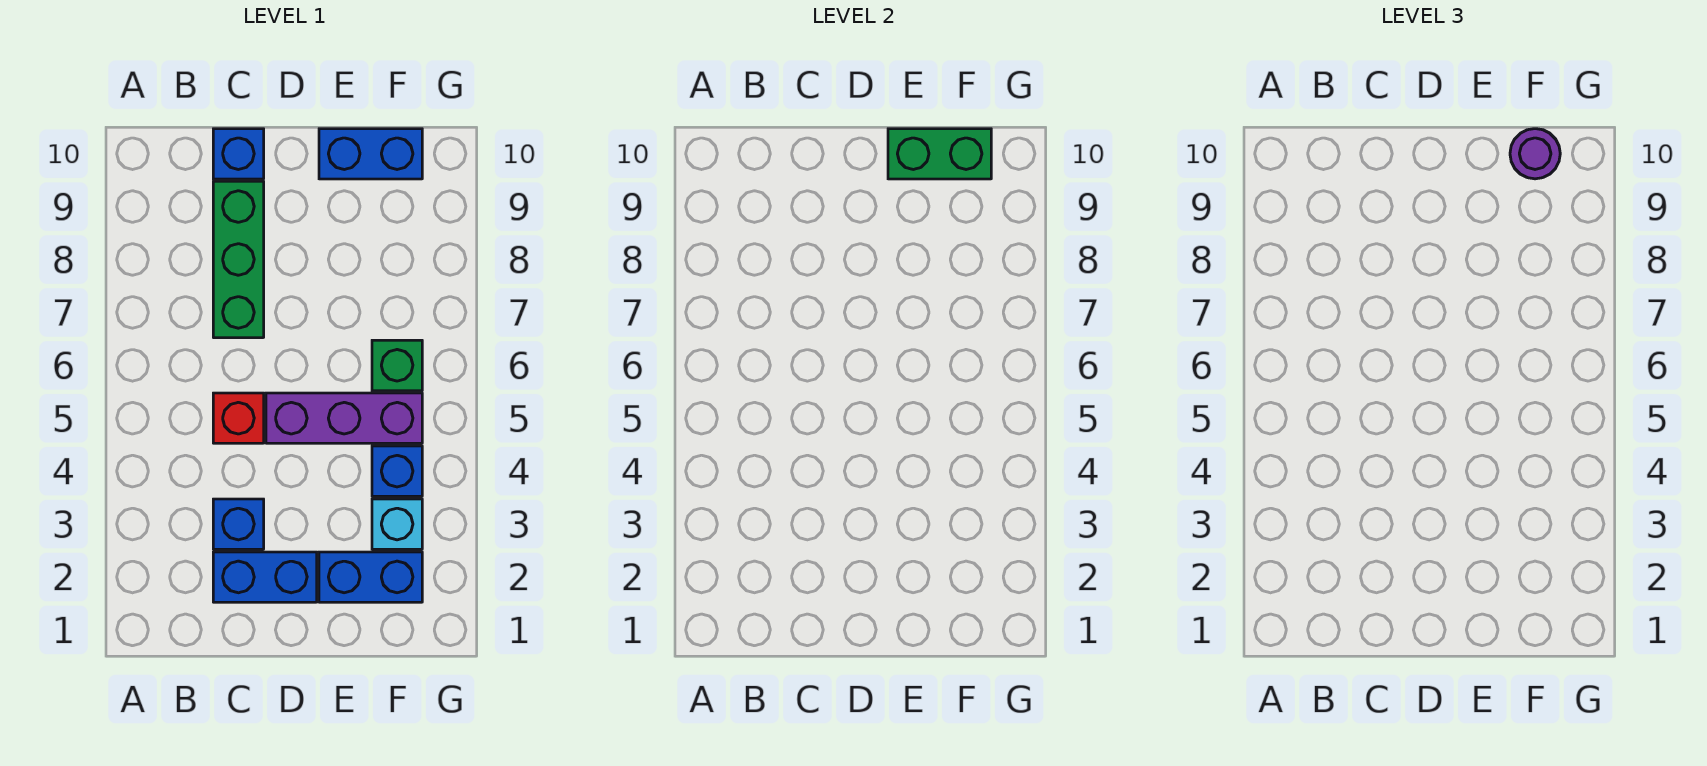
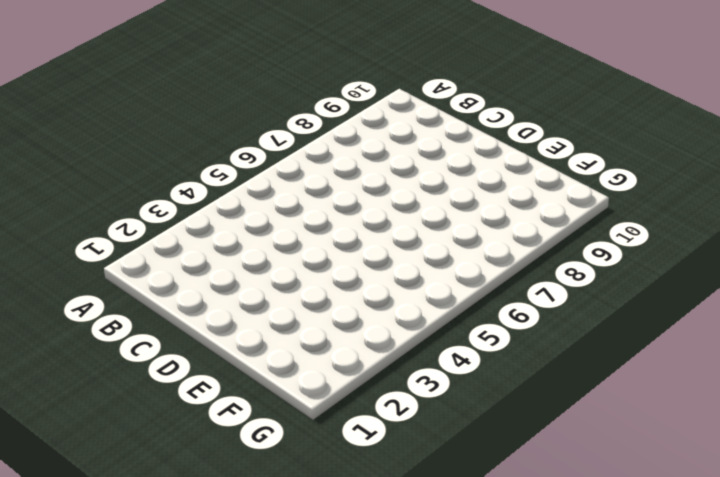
none -> blue 1x2 brick [213,552,317,602]
none -> blue 1x1 brick [213,499,264,549]
none -> red 1x1 brick [213,393,264,443]

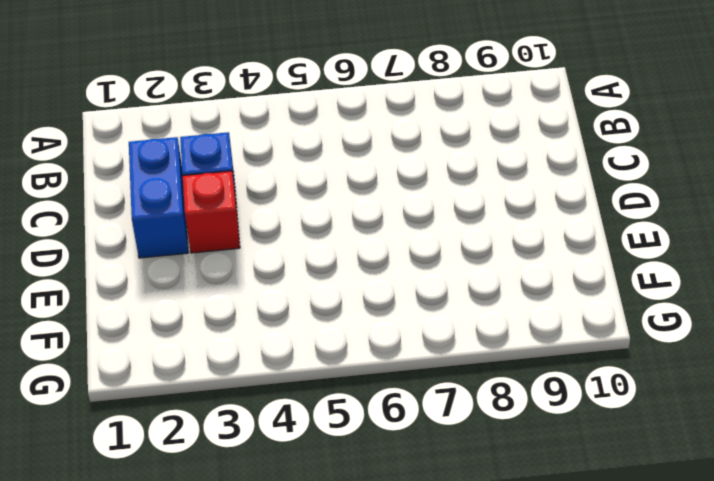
red 1x1 brick [183,171,240,253] -> red 1x1 brick moved to [213,393,264,443]
none -> green 1x3 brick [213,181,264,338]
none -> blue 1x1 brick [213,129,264,179]
none -> purple 1x3 brick [266,393,422,443]

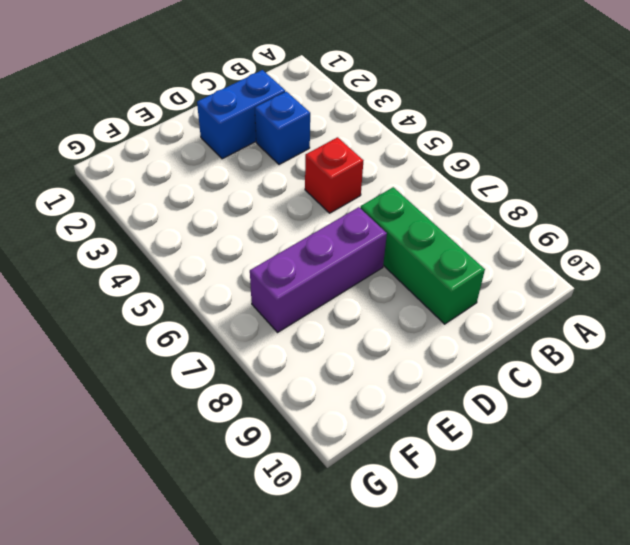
purple 1x3 brick [250,207,387,332] -> purple 1x3 brick moved to [266,393,422,443]
none -> blue 1x1 brick [213,129,264,179]
none -> blue 1x2 brick [319,552,422,602]
none -> blue 1x2 brick [319,129,422,179]

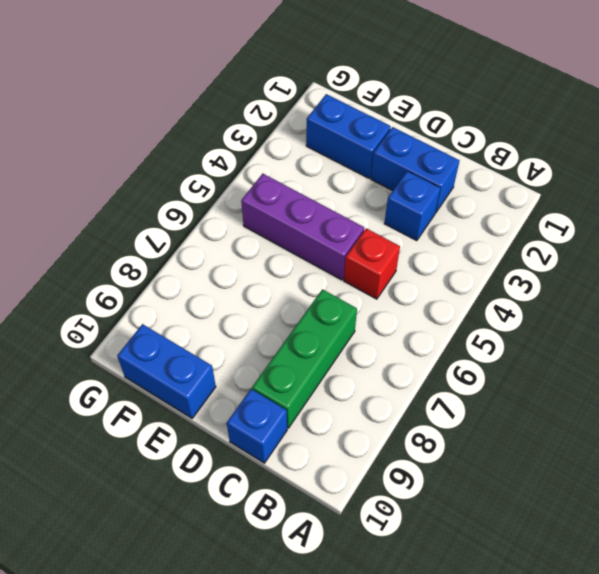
none -> cyan 1x1 brick [372,499,422,549]
none -> blue 1x1 brick [372,446,422,496]
none -> green 1x1 brick [372,340,422,391]

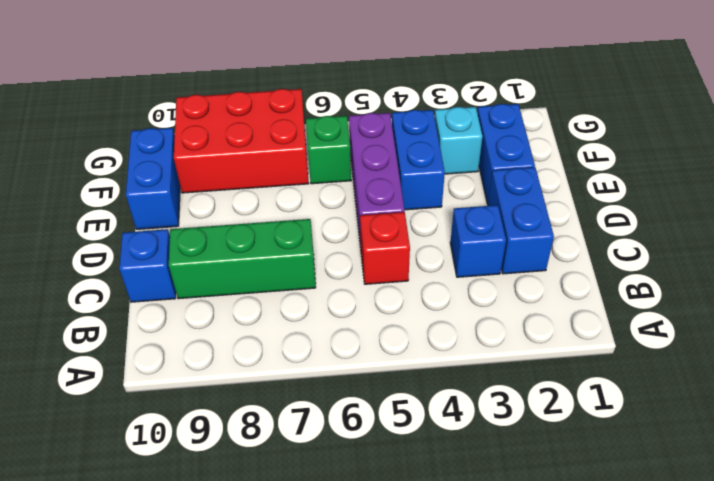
blue 1x2 brick [392,110,445,210] -> blue 1x1 brick [372,446,422,496]
red 2x3 brick [174,89,309,193] -> none
none -> green 1x2 brick [888,129,991,179]
none -> purple 1x1 round brick [1510,129,1560,179]

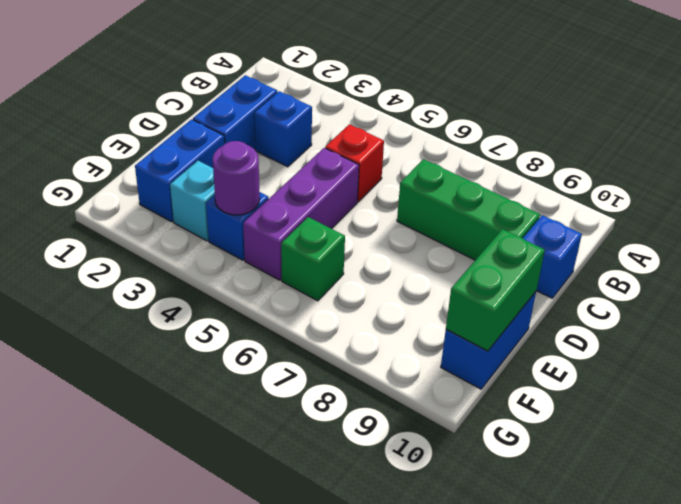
purple 1x1 round brick [213,141,260,215] -> purple 1x1 round brick moved to [1510,129,1560,179]

